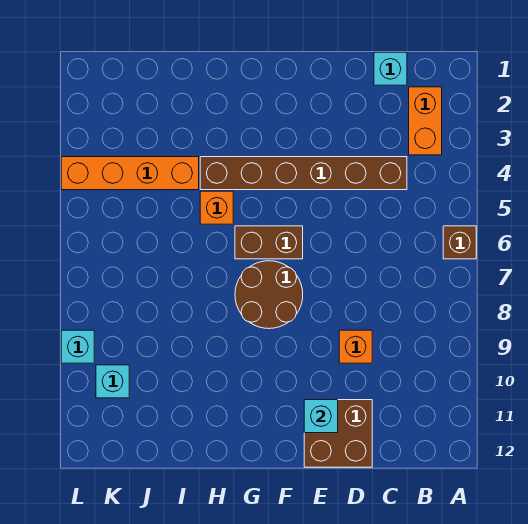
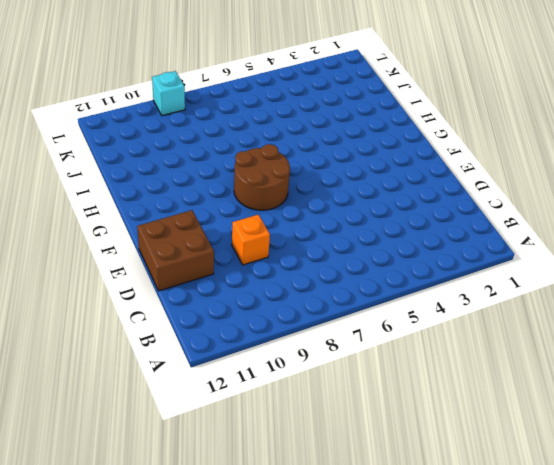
none -> brown 1x1 brick [443,226,476,259]
none -> orange 1x2 brick [409,87,442,155]
none -> cyan 1x1 brick [374,52,407,85]

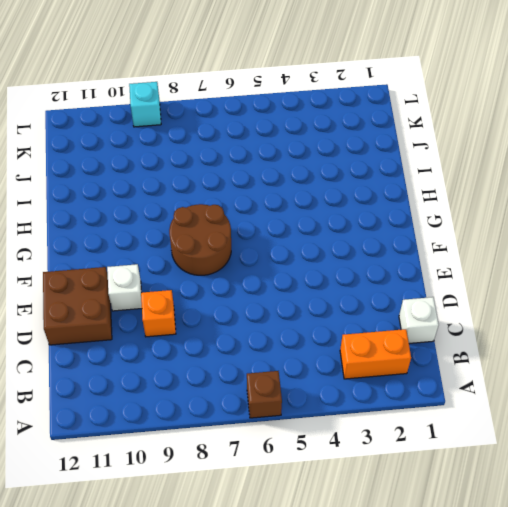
white 1x1 brick [399,297,439,343] -> cyan 1x1 brick [374,52,407,85]
white 1x1 brick [107,264,142,311] -> none
none -> brown 1x6 brick [200,157,407,190]
none -> brown 1x2 brick [235,226,303,259]
none -> orange 1x1 brick [200,191,233,224]

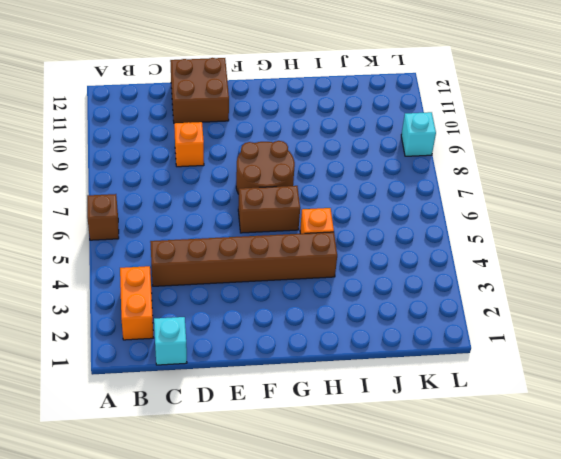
none -> orange 1x4 brick [61,157,199,190]
none -> cyan 1x1 brick [96,365,129,398]
none -> cyan 1x1 brick [304,400,338,433]

